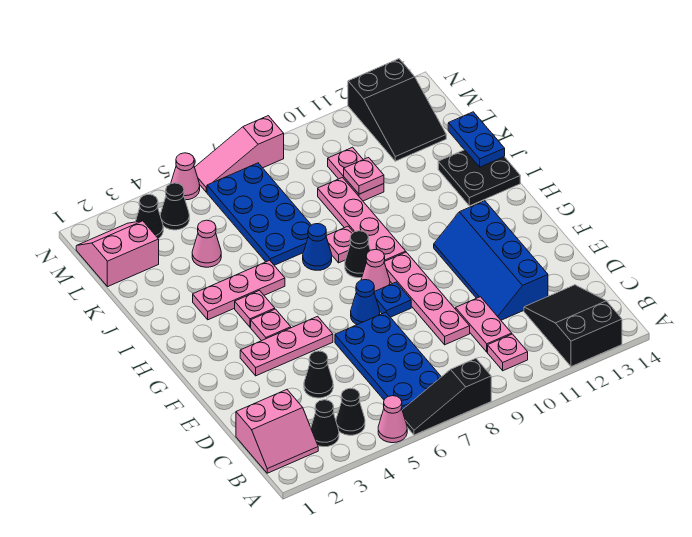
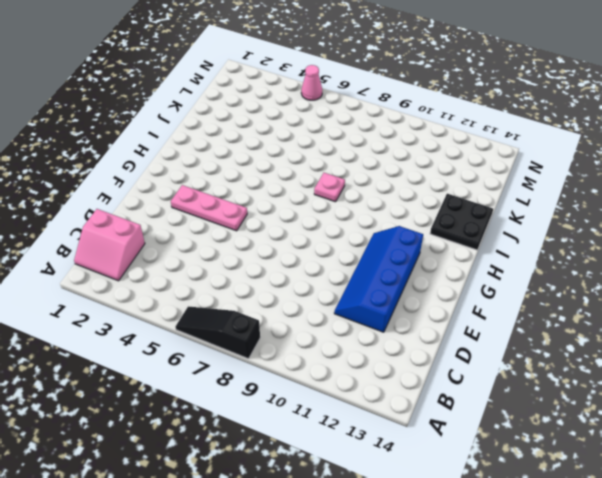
none -> pink 1x1 cone [378,396,407,443]
none -> black 2x3 slope [524,285,622,367]
none -> black 1x1 cone [311,400,339,447]
none -> black 1x1 cone [336,388,365,435]

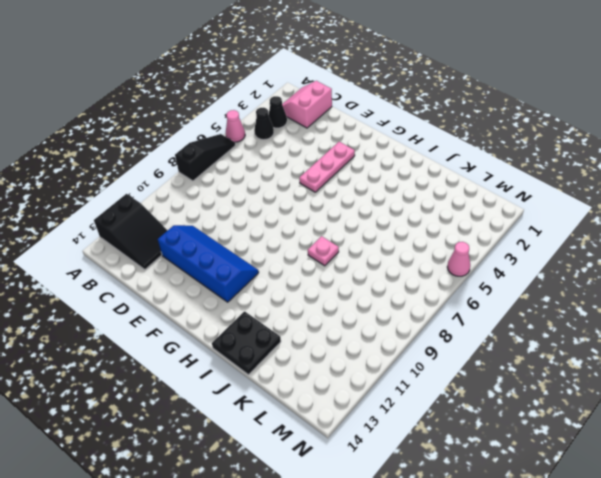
none -> blue 2x4 plate [335,312,441,410]
none -> pink 1x1 plate [488,334,528,371]
none -> pink 1x2 plate [456,297,512,352]
none -> black 1x1 cone [304,351,333,398]

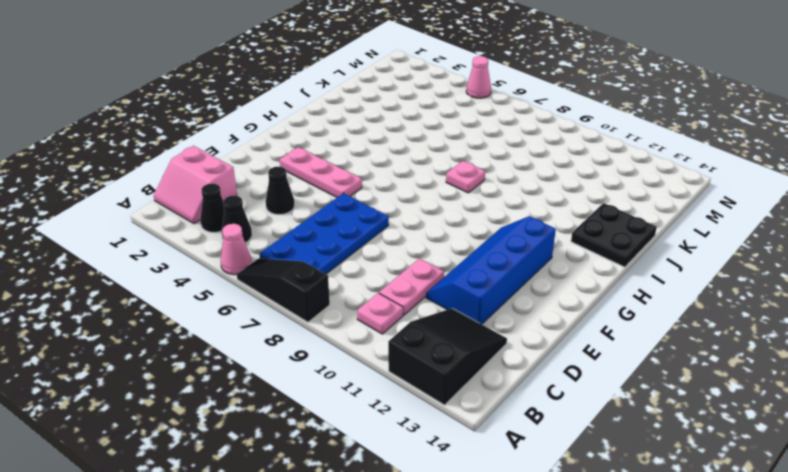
none -> pink 1x4 plate [384,252,470,345]
none -> blue 1x1 cone [351,280,380,325]
none -> blue 1x1 plate [374,282,411,317]
none -> pink 1x1 plate [251,309,291,341]

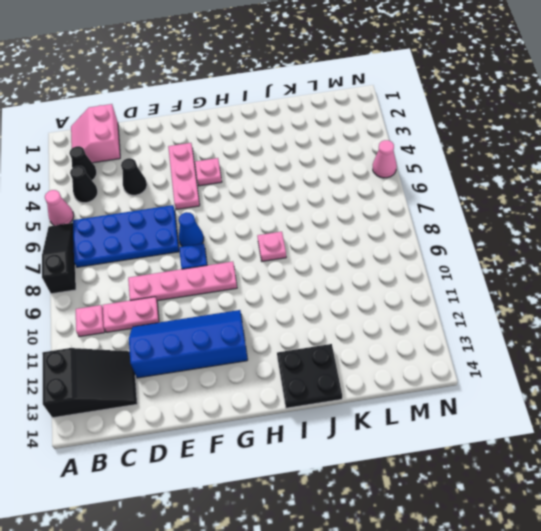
none -> pink 1x1 cone [361,249,390,292]
none -> pink 1x1 plate [235,291,275,327]
none -> black 1x1 cone [345,231,370,278]
none -> pink 1x4 plate [318,177,406,262]

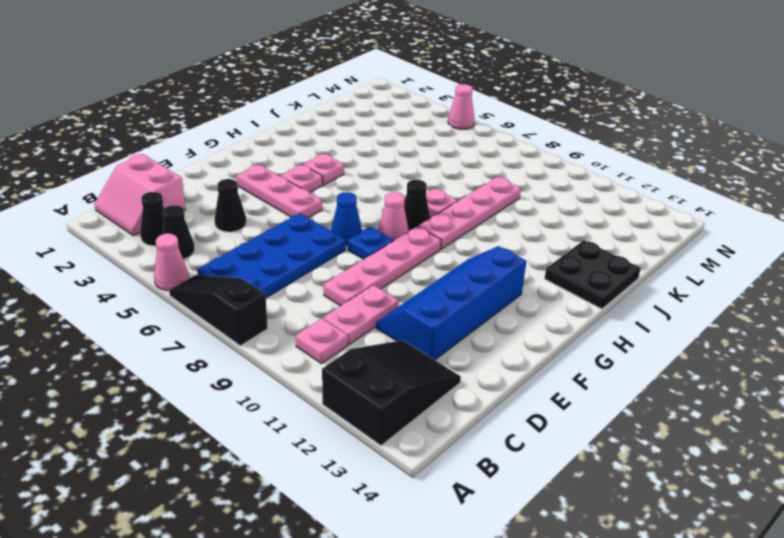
none -> pink 1x3 plate [193,260,285,320]
none -> blue 1x1 cone [303,224,332,270]
none -> blue 2x4 plate [207,163,311,265]
none -> pink 1x1 cone [192,220,221,267]

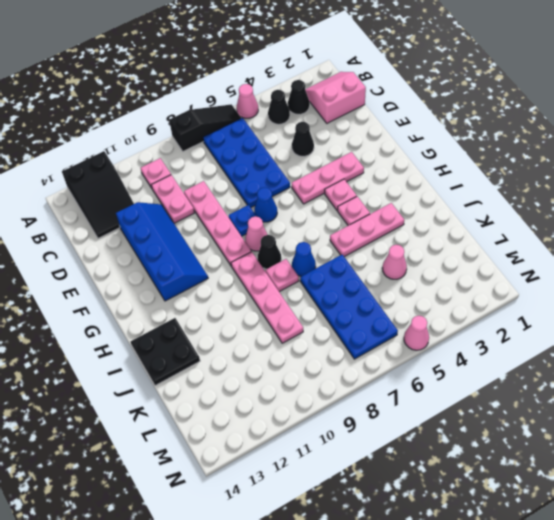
none -> pink 1x2 plate [328,147,384,201]
none -> pink 2x2 slope [76,221,159,287]
none -> black 2x3 slope [348,59,446,161]
none -> black 1x1 cone [135,194,163,239]

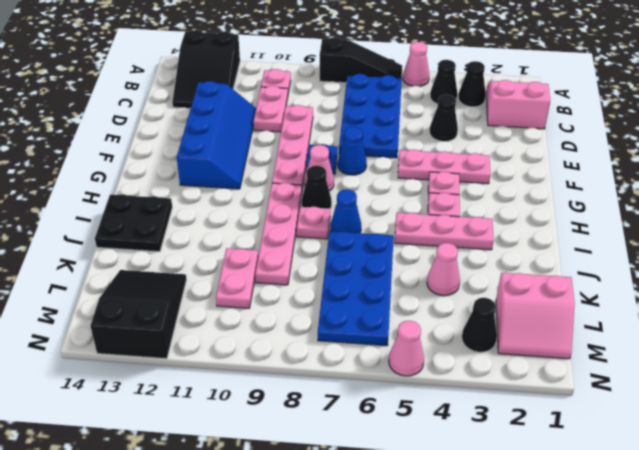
none -> black 1x1 cone [160,183,189,230]
none -> pink 1x3 slope [195,116,284,192]
none -> blue 1x2 plate [448,112,505,167]
none -> pink 1x1 plate [344,158,384,194]

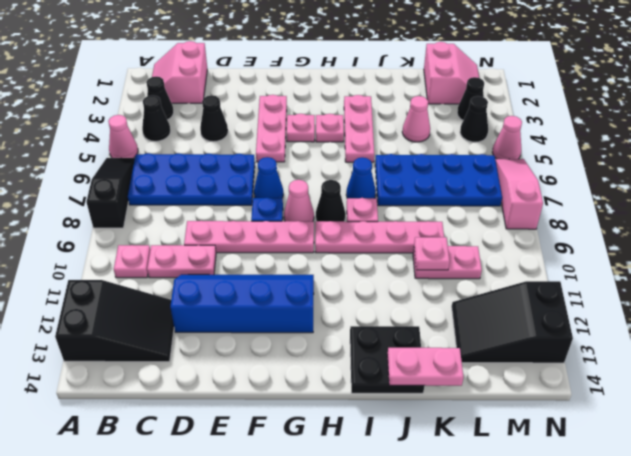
pink 1x2 plate [387,348,463,386] -> blue 1x2 plate [448,112,505,167]

